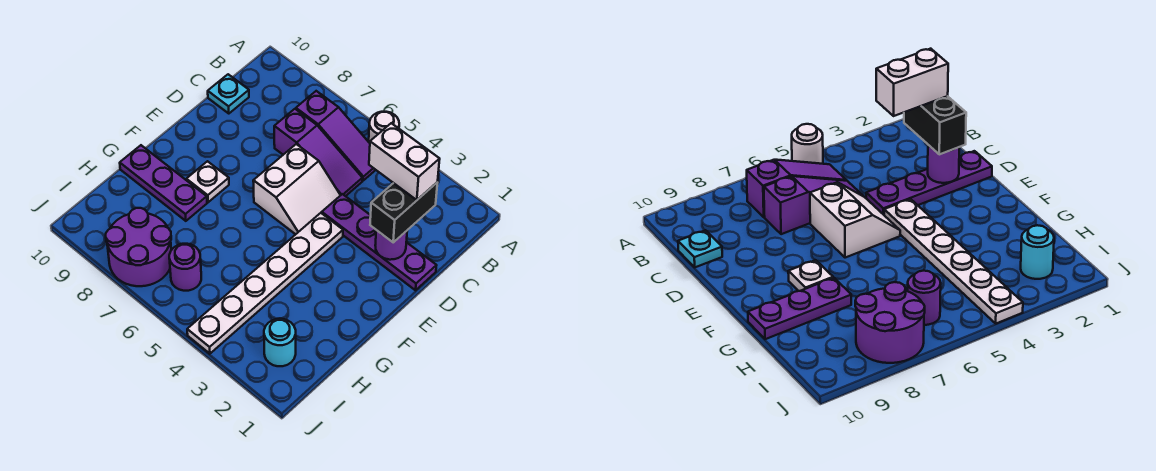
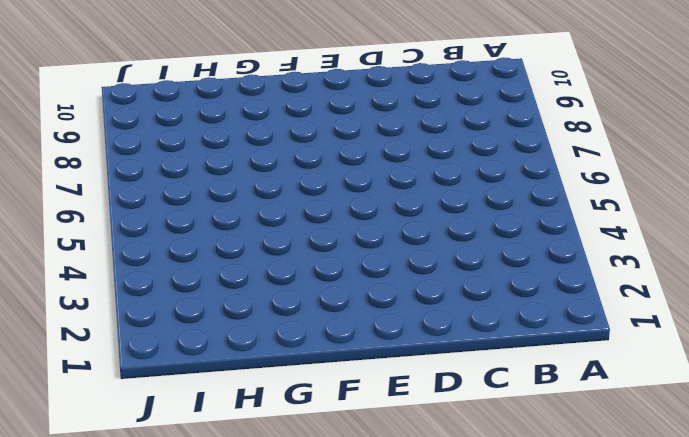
none -> white 1x1 round brick [369,112,399,143]
none -> purple 1x3 slope [296,91,375,180]
none -> purple 1x3 slope [274,109,362,196]

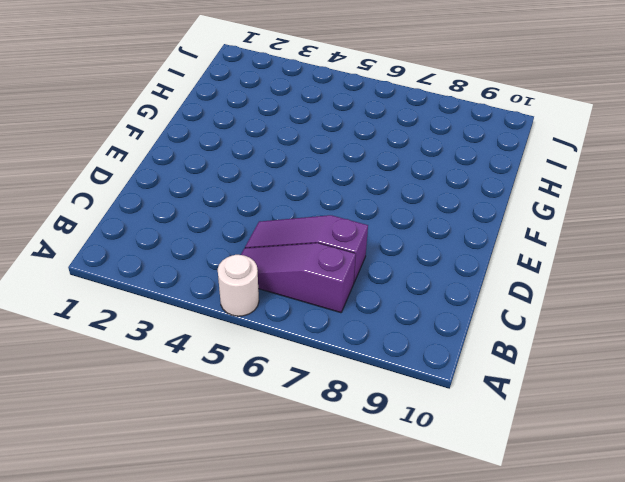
none -> cyan 1x1 plate [208,74,249,114]
none -> purple 1x4 plate [322,194,437,290]
none -> white 2x2 slope [253,144,341,234]

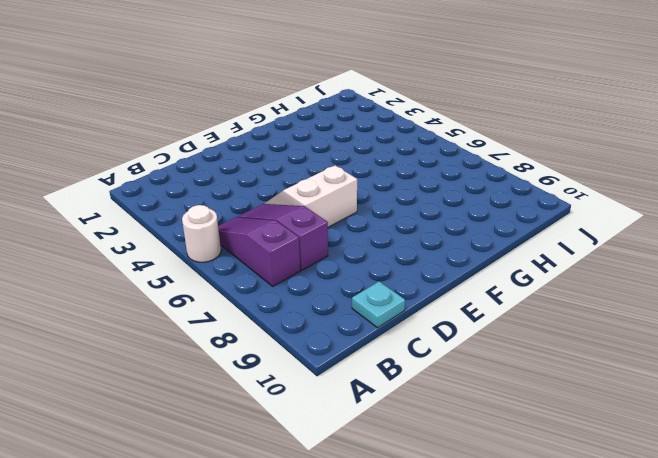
none -> purple 1x4 plate [322,194,437,290]
none -> white 1x6 plate [187,213,343,354]
none -> white 1x1 plate [186,161,229,202]

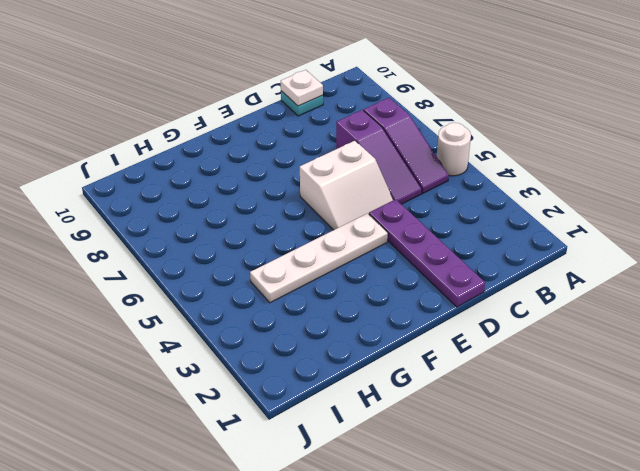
white 1x1 plate [281,70,323,106] -> white 1x1 plate moved to [186,161,229,202]
white 1x4 plate [250,213,388,303] -> white 1x6 plate [187,213,343,354]
none -> purple 1x3 plate [120,145,207,221]
none -> cyan 1x1 round brick [264,319,296,366]
none -> purple 1x1 round brick [169,244,201,291]

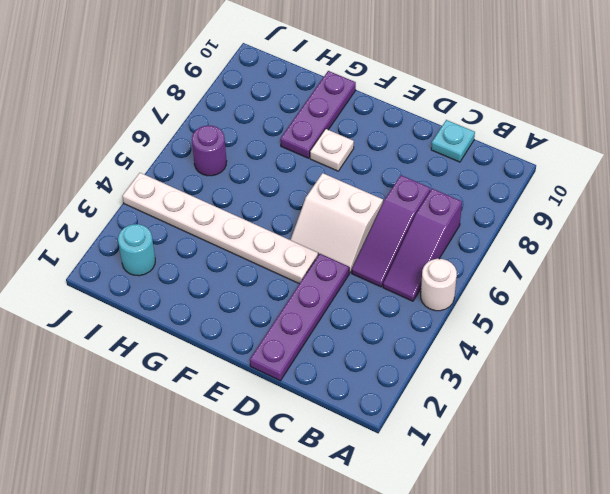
none -> purple 2x2 round brick [106,208,171,286]
none -> purple 1x1 round brick [375,230,407,260]
none -> black 1x2 brick [370,182,438,242]

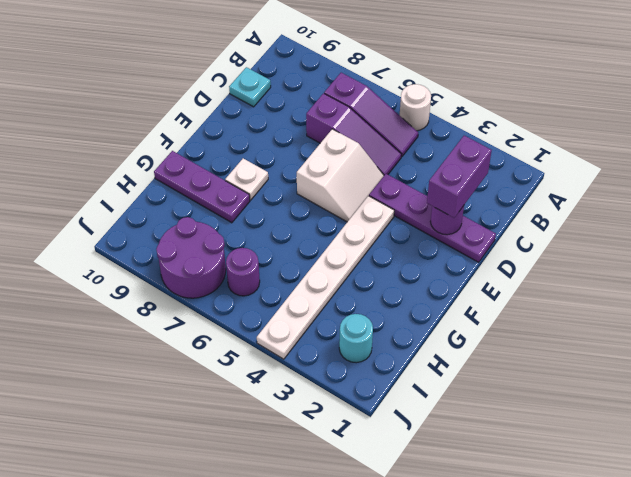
purple 1x2 brick [427,136,492,218] -> black 1x2 brick [370,182,438,242]
none -> white 1x2 brick [369,123,440,200]

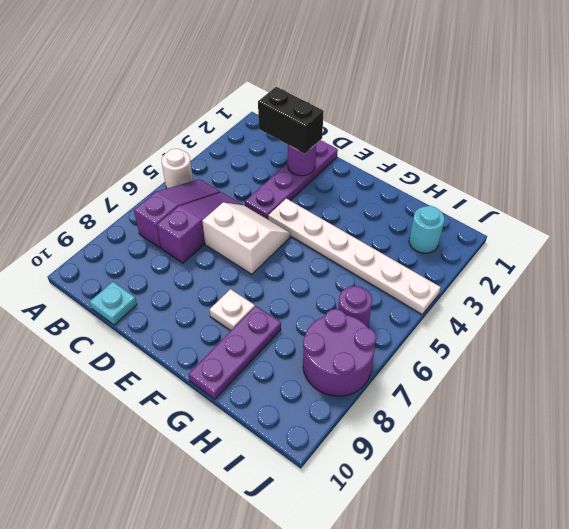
none -> white 1x2 brick [369,123,440,200]

